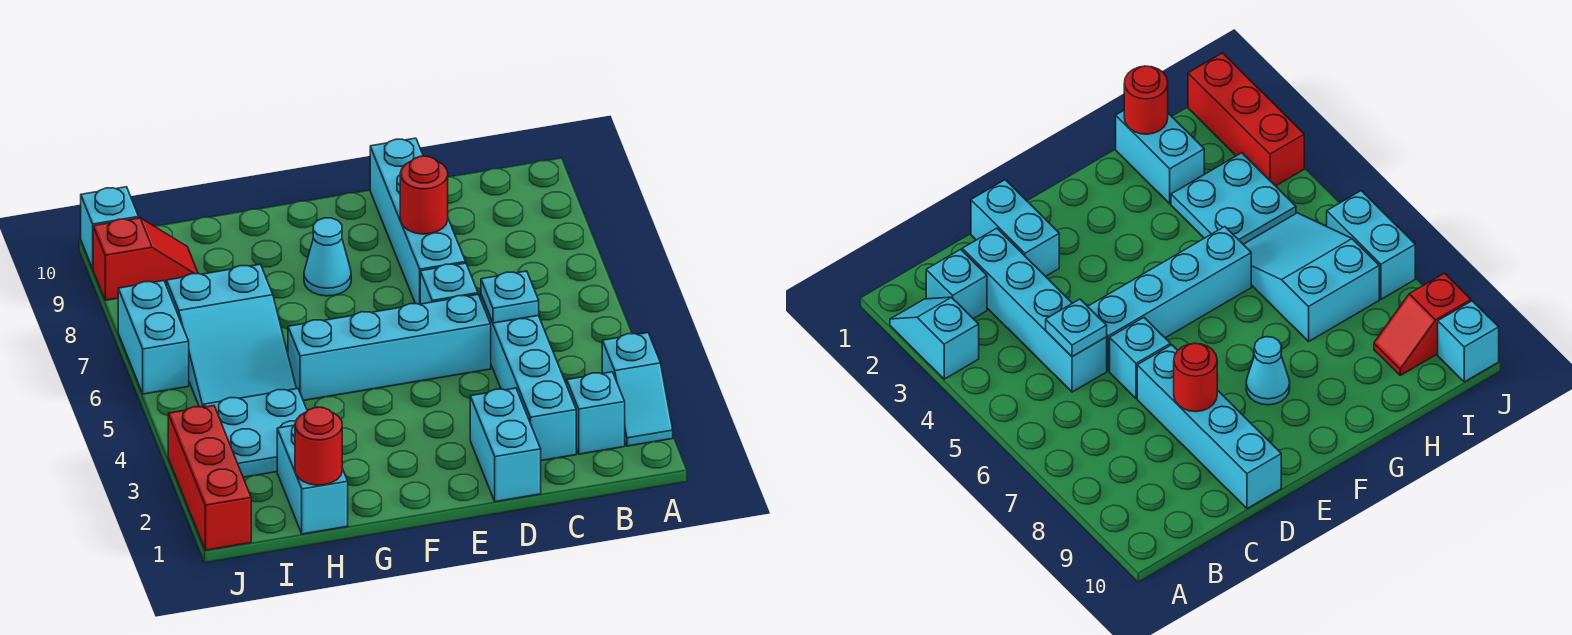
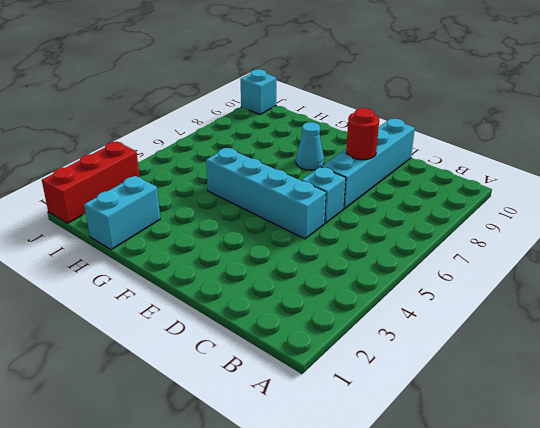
none -> cyan 1x2 slope [602,333,673,446]
none -> cyan 1x1 brick [567,372,625,454]
none -> cyan 1x4 brick [481,295,576,461]

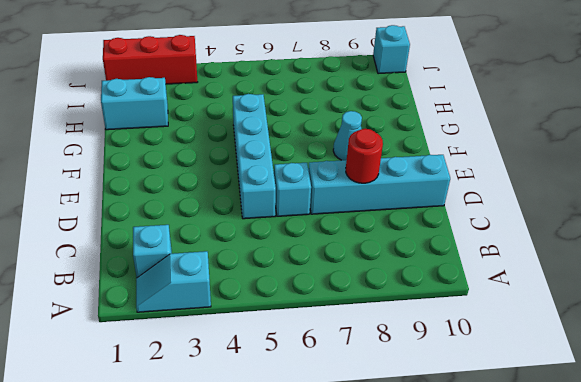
none -> cyan 1x4 brick [481,295,576,461]
none -> cyan 1x2 brick [470,388,541,502]
none -> cyan 2x2 plate [204,388,307,477]

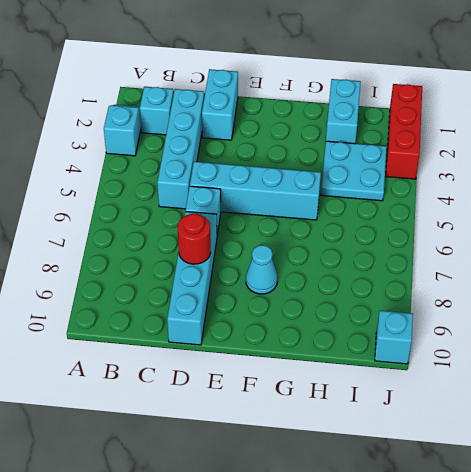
none -> cyan 2x3 slope [167,264,296,407]
none -> red 1x2 slope [93,218,198,300]
none -> cyan 1x2 brick [118,281,189,394]

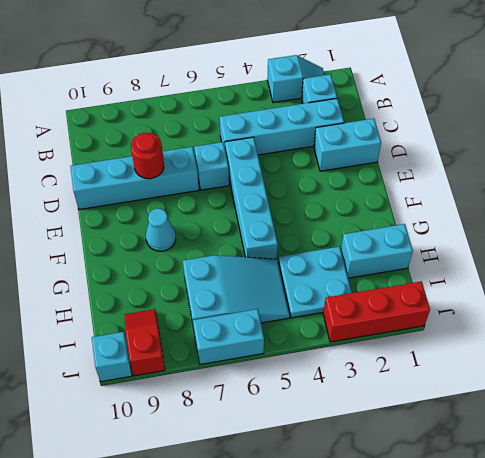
none -> cyan 1x1 plate [481,271,539,323]
none -> red 1x1 round brick [295,407,342,485]

